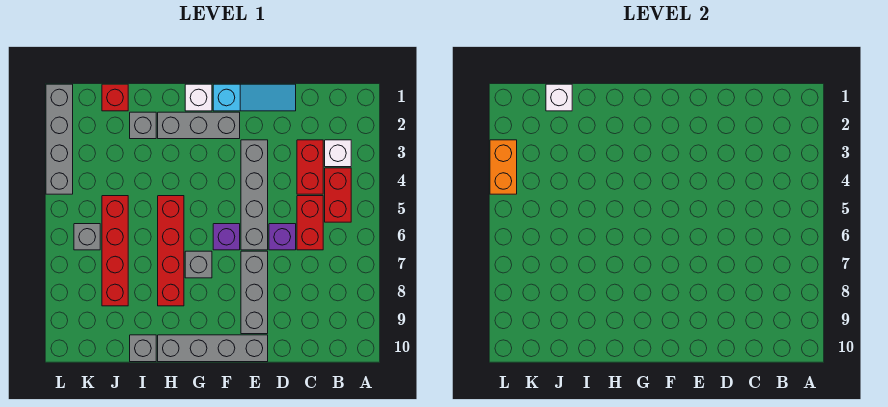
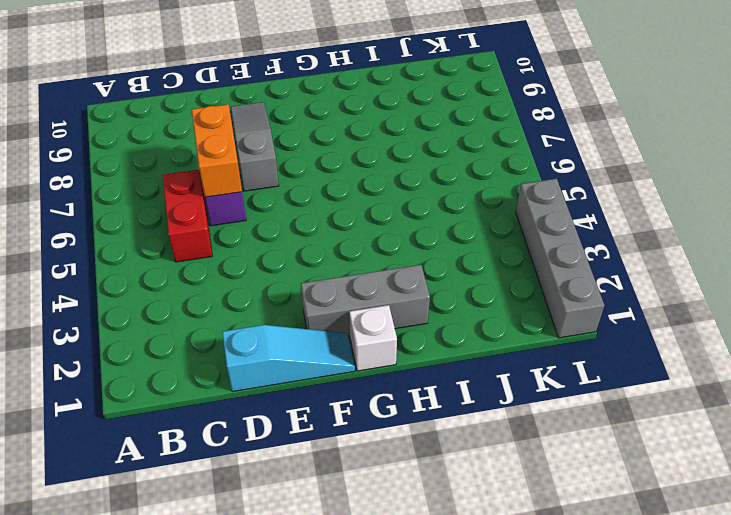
cyan 1x3 slope [222,325,355,392] -> cyan 1x3 slope turned to [213,84,296,111]
orange 1x2 brick [192,104,242,197] -> orange 1x2 brick moved to [490,140,517,194]
grey 1x3 slope [231,102,279,191] -> grey 1x3 brick [241,251,268,334]
none -> white 1x1 brick [325,140,351,167]
none -> red 1x2 brick [325,168,351,222]
none -> red 1x2 brick [297,140,323,194]

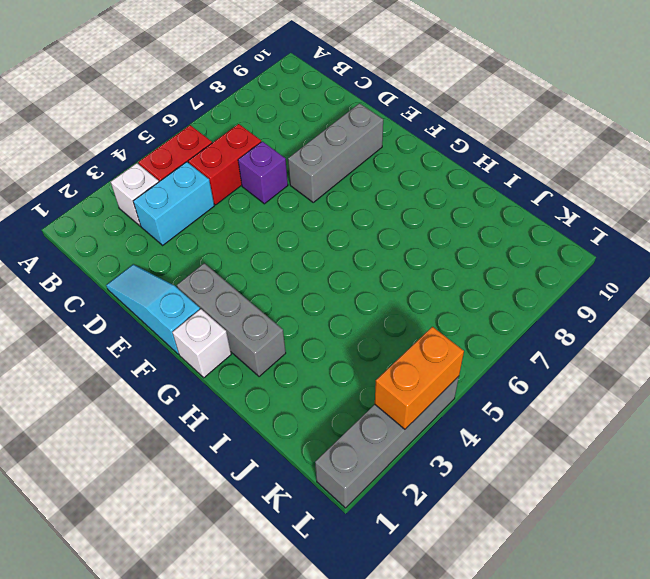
cyan 1x2 brick [133,162,214,245] -> red 1x2 brick [297,140,323,194]
none -> grey 1x4 brick [241,140,268,250]
none -> grey 1x4 brick [158,335,268,362]
none -> purple 1x1 brick [213,224,240,250]

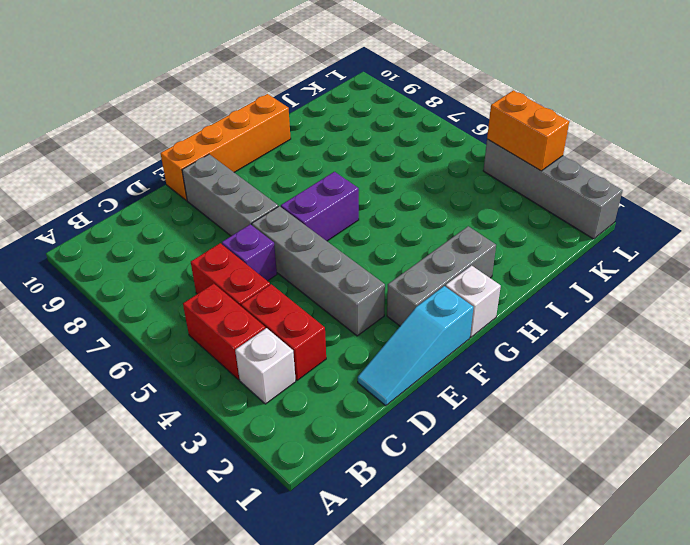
orange 1x4 brick [160,94,291,200] -> grey 1x4 brick [158,335,268,362]
purple 1x2 brick [281,172,359,241] -> purple 1x1 brick [213,224,240,250]
none -> grey 1x1 brick [185,251,212,278]
none -> red 1x4 brick [158,196,184,306]
none -> grey 1x1 brick [130,112,156,139]

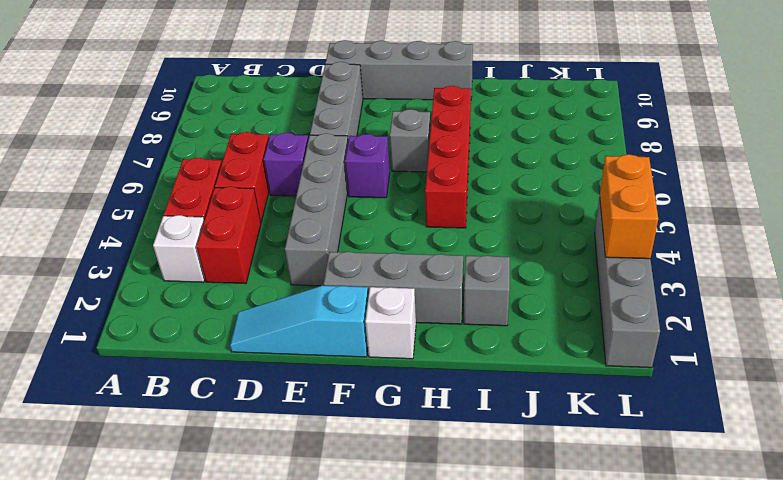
none -> grey 1x1 brick [130,335,156,362]
none -> red 1x1 brick [102,84,128,111]
none -> red 1x4 brick [102,196,128,306]

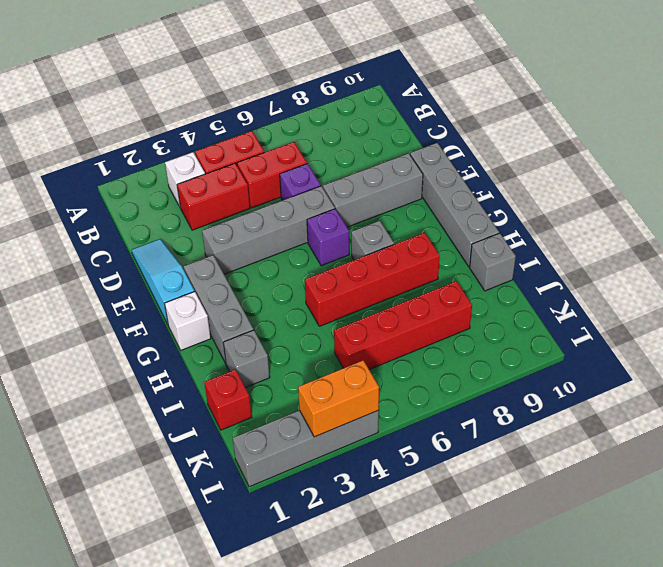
none -> grey 1x1 brick [74,224,100,250]
none -> white 1x1 brick [546,84,572,111]

